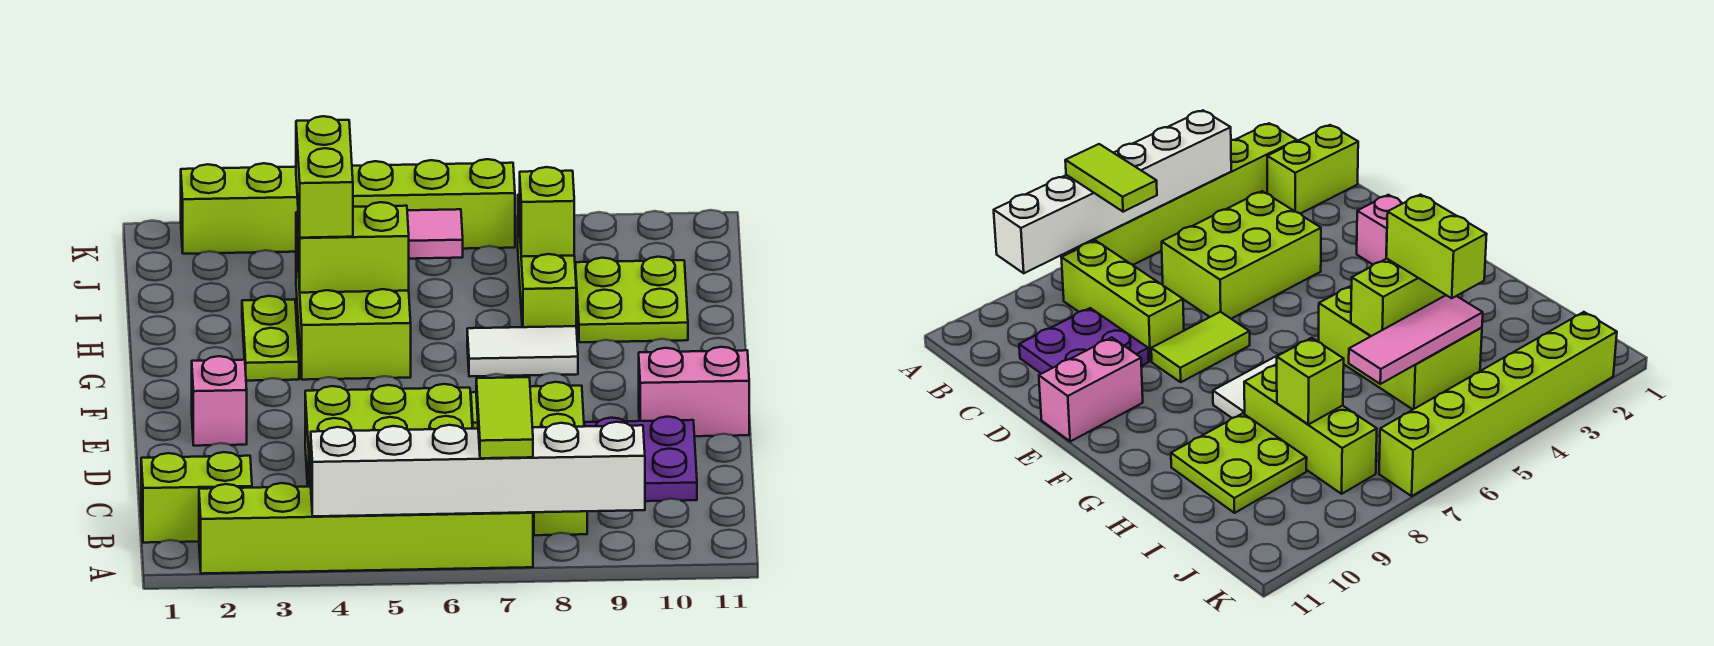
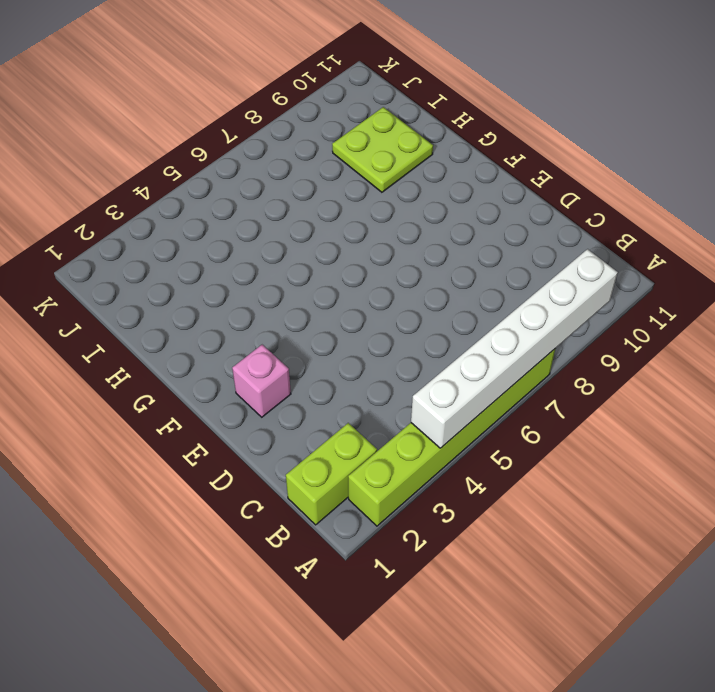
none -> lime 1x3 brick [530,382,587,535]
none -> lime 2x3 brick [305,384,472,487]
none -> purple 2x2 plate [584,417,697,501]

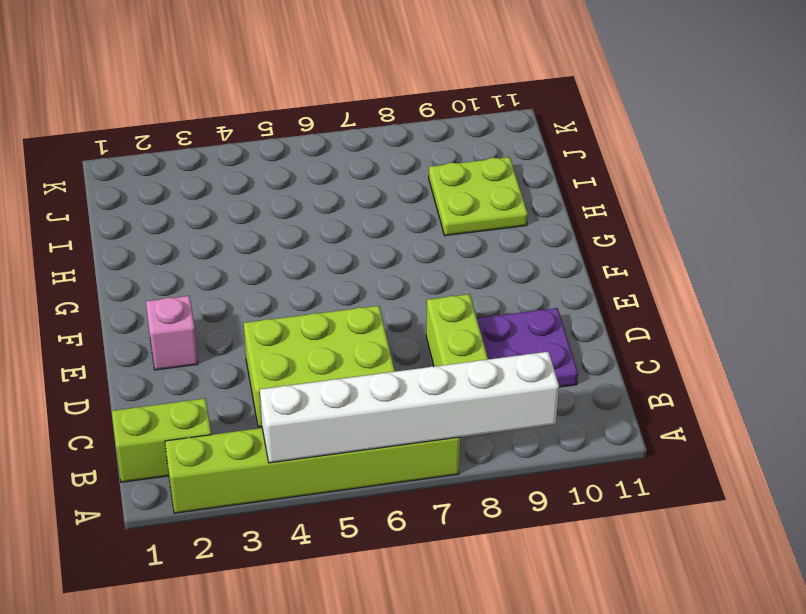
none -> lime 1x2 tile [1151,312,1250,382]
none -> pink 1x2 brick [639,347,749,436]
none -> lime 1x2 plate [242,296,299,381]

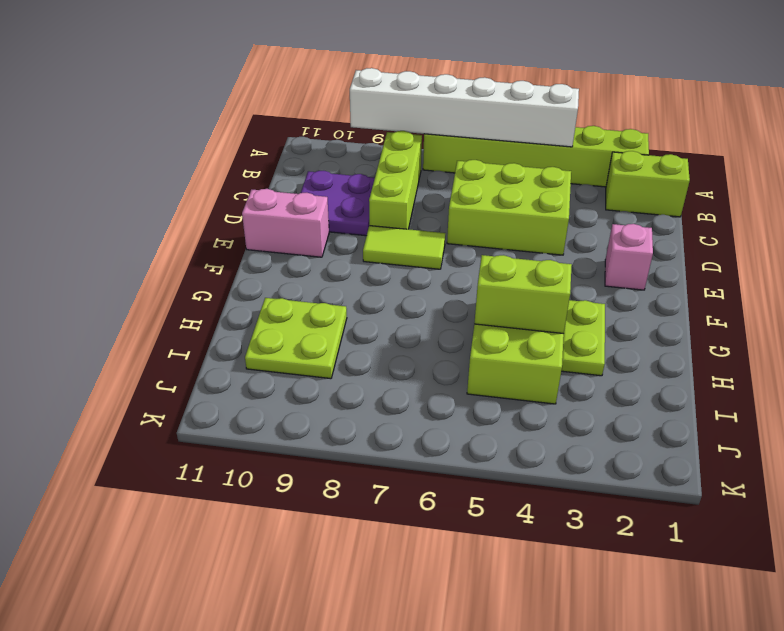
none -> white 1x2 tile [467,326,578,376]
none -> lime 1x3 brick [518,195,576,327]
none -> lime 1x6 brick [181,159,515,254]

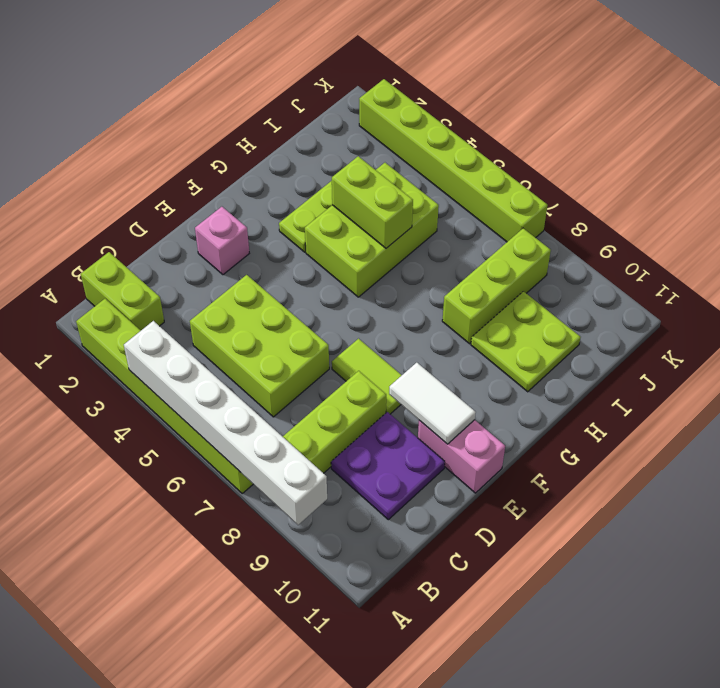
white 1x2 tile [389,363,476,444] -> white 1x2 tile moved to [467,326,578,376]
none -> pink 1x3 tile [296,209,463,259]
none -> lime 1x1 brick [520,167,574,257]
none -> lime 1x2 tile [476,377,533,458]

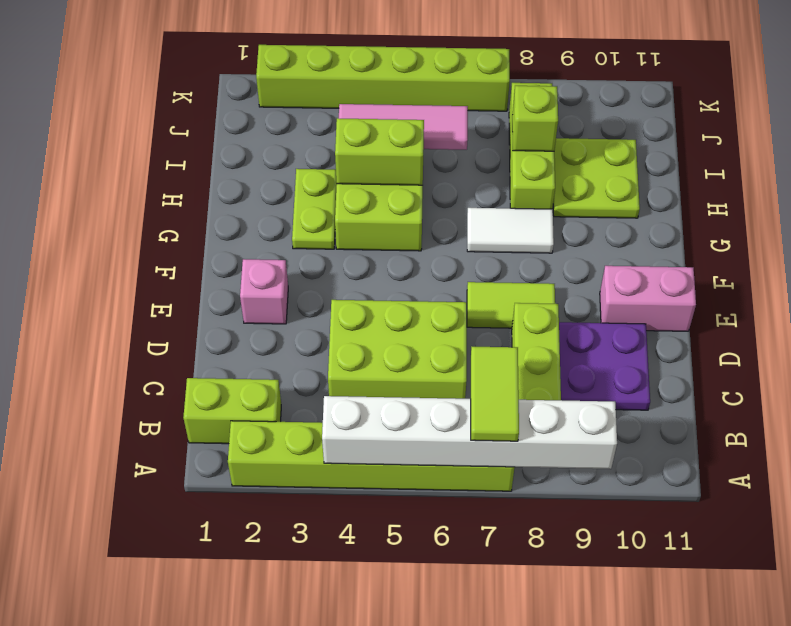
none -> lime 1x2 brick [296,116,353,238]

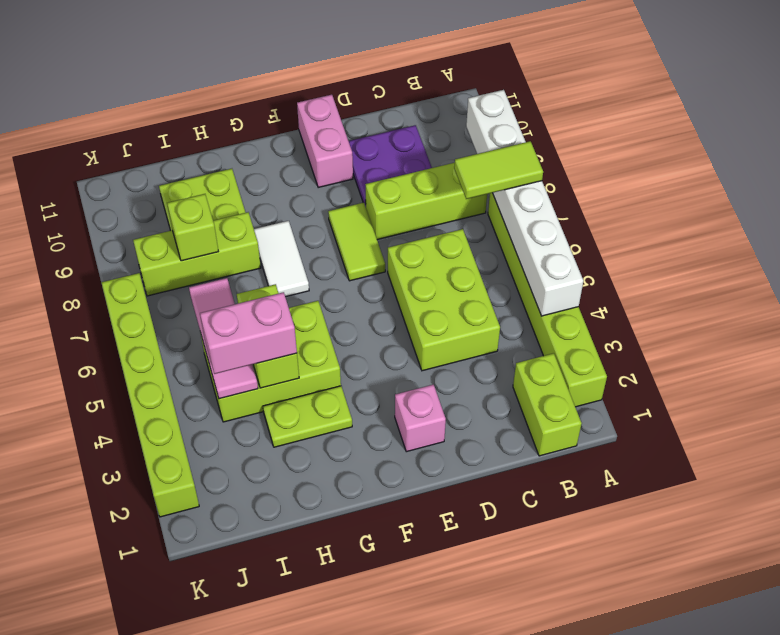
pink 1x2 brick [200,292,297,374] -> lime 1x2 brick [296,116,353,238]

